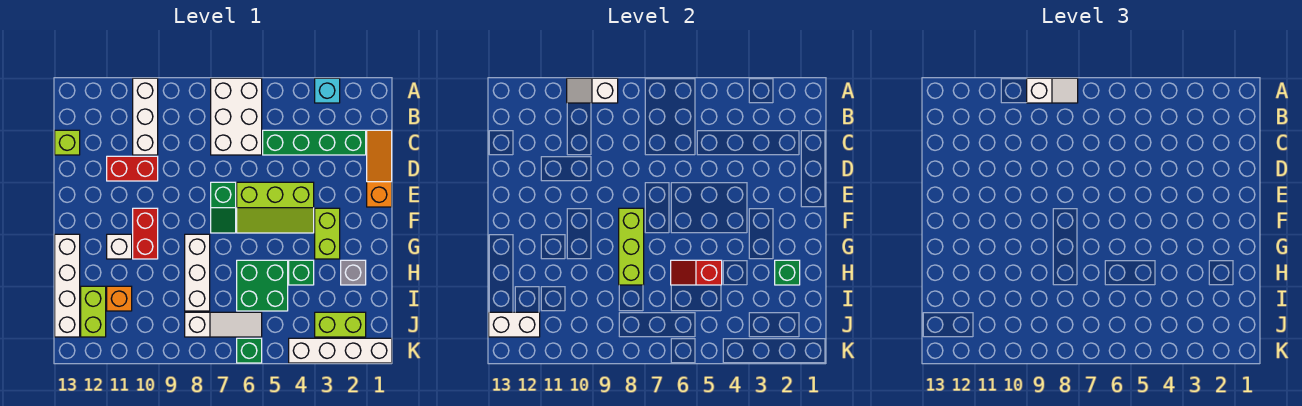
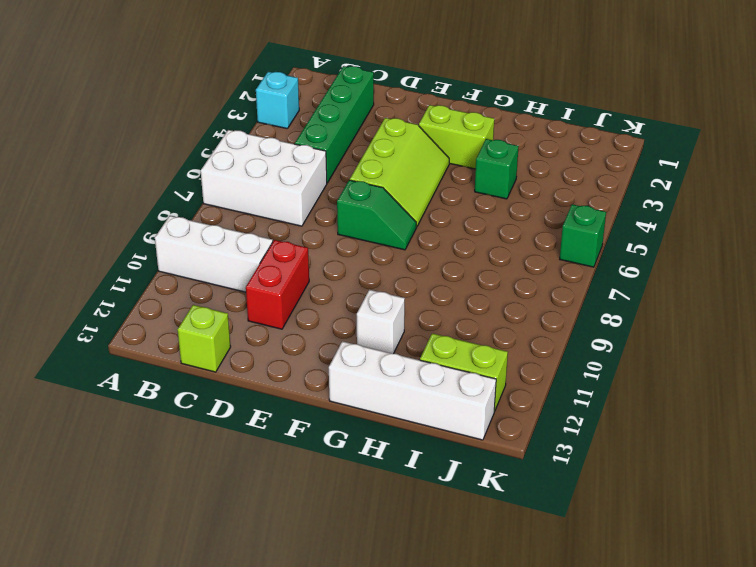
none -> orange 1x3 slope [367,130,392,207]
none -> red 1x2 brick [133,208,158,259]
none -> white 1x3 brick [185,234,210,311]

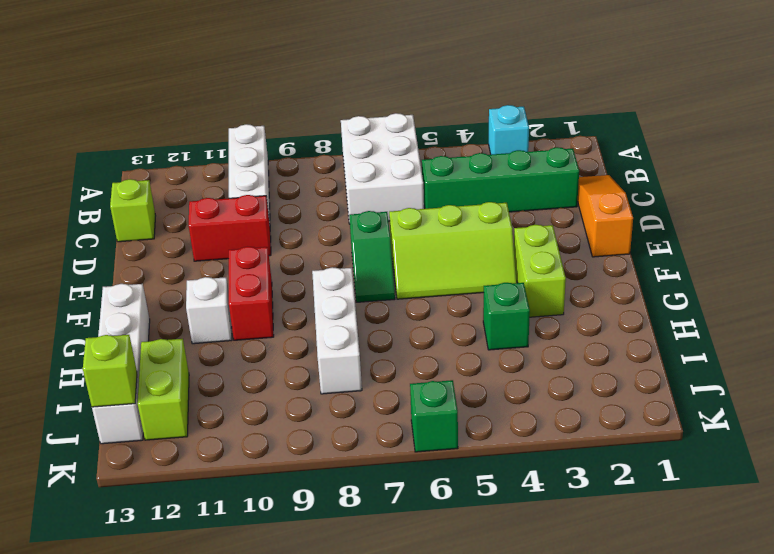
lime 1x1 brick [83,335,137,407] -> white 1x2 brick [489,312,540,337]
none -> grey 1x1 brick [341,260,366,285]
none -> green 2x2 brick [237,260,288,311]
none -> orange 1x1 brick [107,286,132,311]

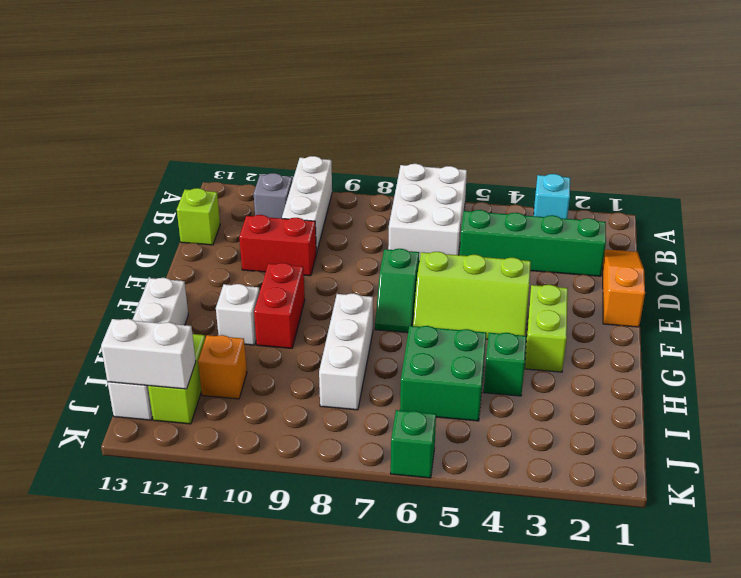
grey 1x1 brick [254,173,292,218] -> grey 1x1 brick moved to [341,260,366,285]
none -> lime 1x2 brick [315,312,366,337]
none -> white 1x3 slope [185,312,262,337]
none -> white 1x4 brick [289,338,392,363]

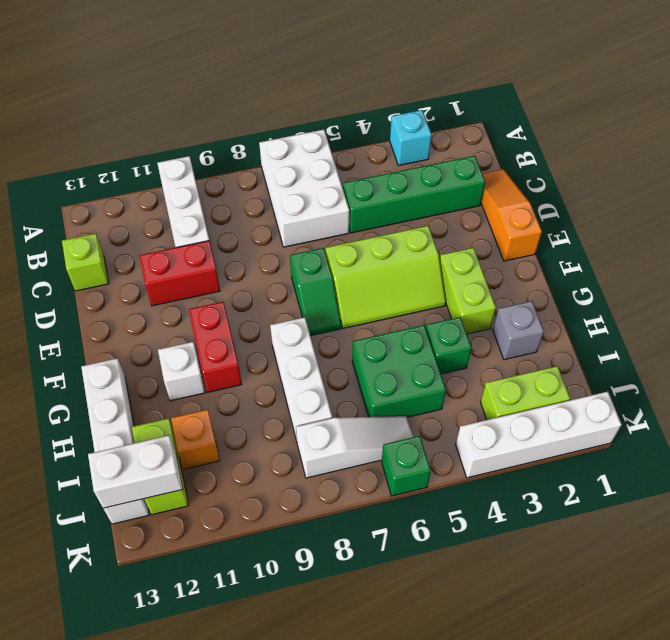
none -> white 1x2 slope [567,78,618,103]
none -> lime 1x3 brick [619,208,644,285]
none -> green 1x1 brick [775,260,800,285]

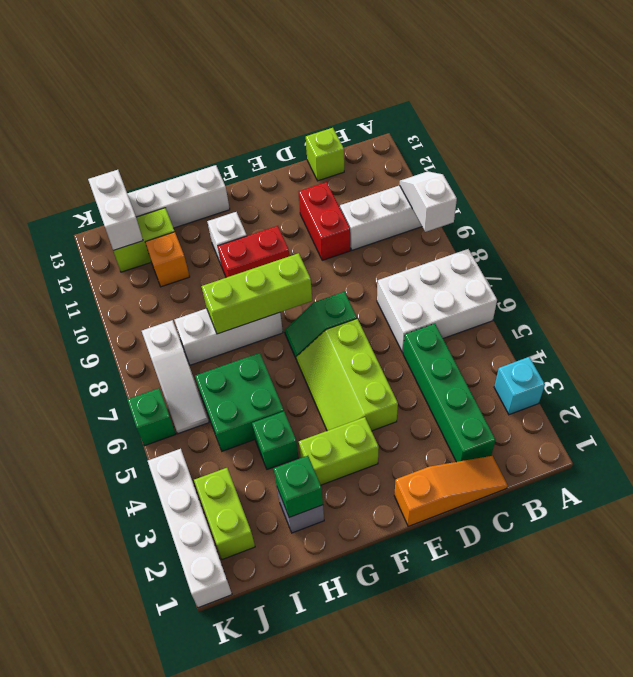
none -> red 1x2 slope [671,260,722,285]
none -> white 1x2 slope [1027,78,1078,103]

